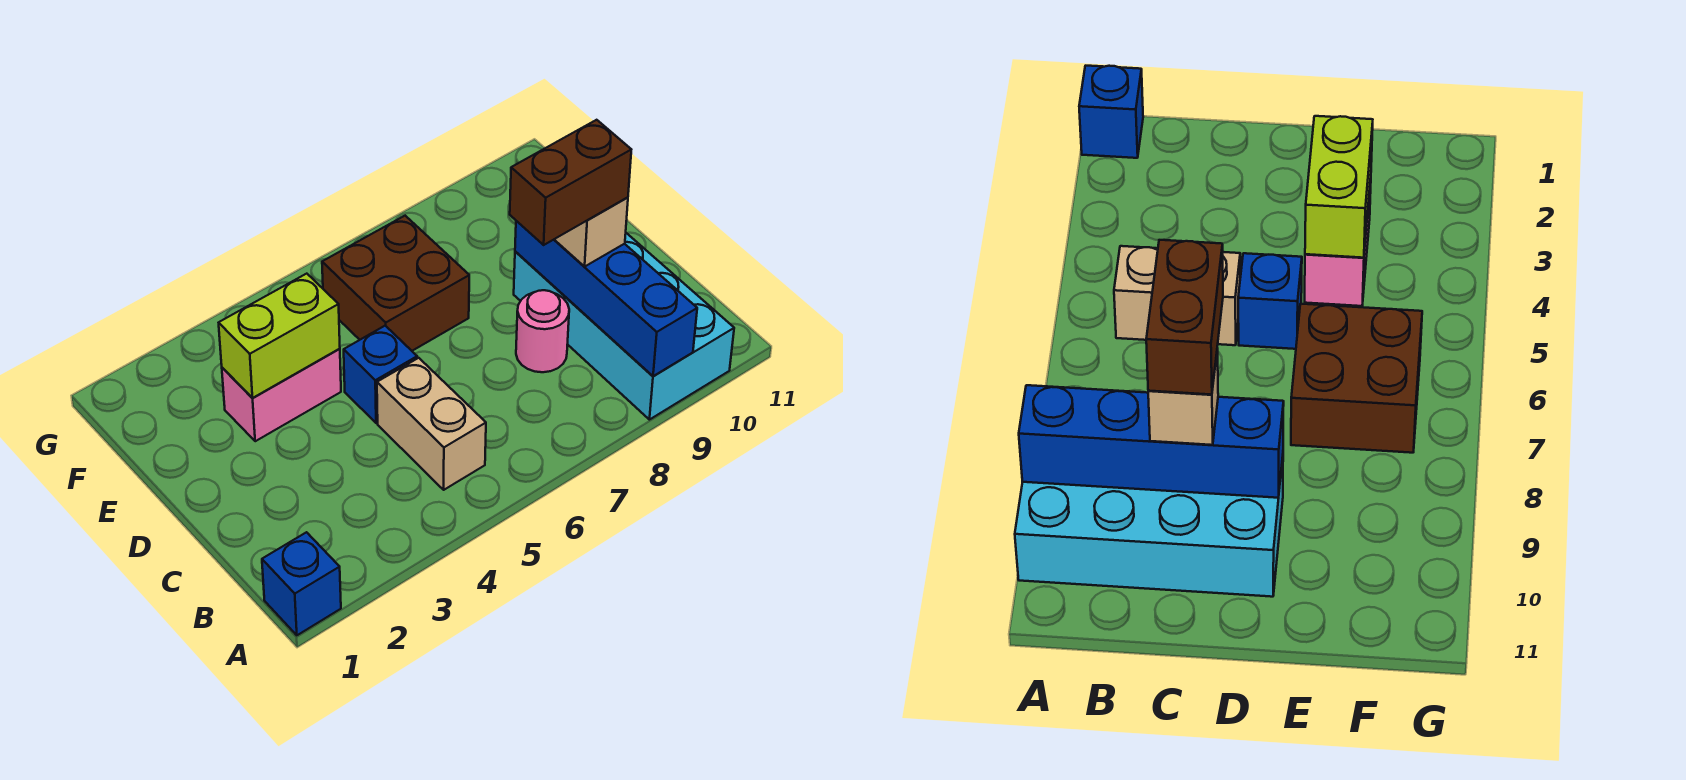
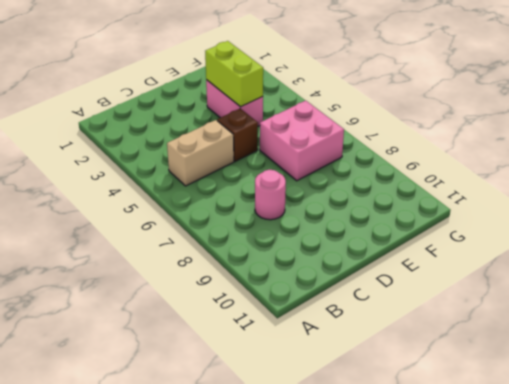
brown 1x1 brick [217,108,258,161] -> blue 1x1 brick [344,326,417,423]
pink 2x2 brick [260,101,344,181] -> brown 2x2 brick [322,216,469,351]
none -> blue 1x1 brick [262,532,341,635]
none -> cyan 2x4 brick [514,233,734,420]

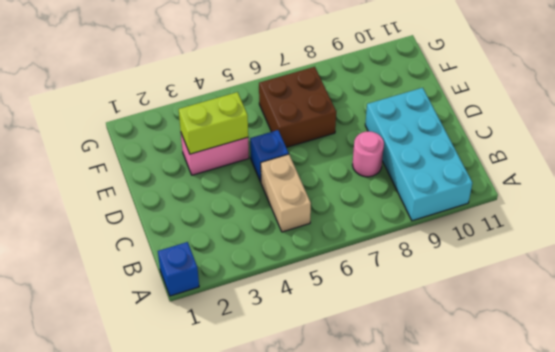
none -> blue 1x4 brick [515,221,697,376]
none -> tan 1x1 brick [554,197,628,266]

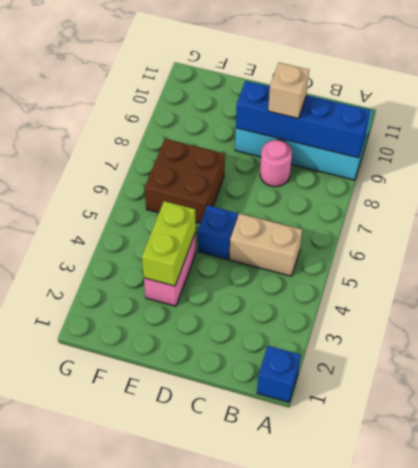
none -> brown 1x2 brick [510,120,631,245]

